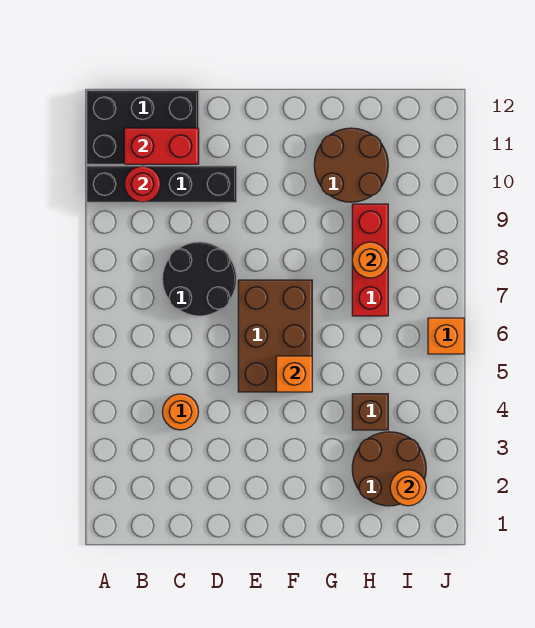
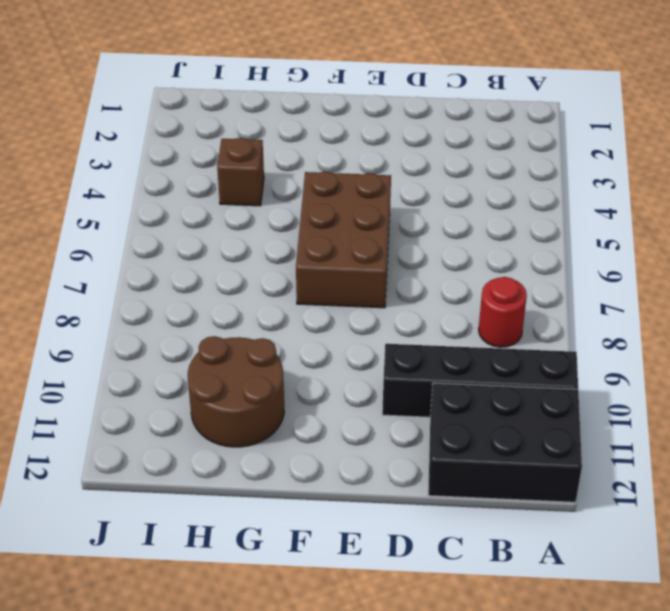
red 1x1 round brick [479,277,527,347] -> red 1x1 round brick moved to [125,166,161,202]
none -> orange 1x1 round brick [162,394,198,430]
none -> black 2x2 round brick [162,242,236,316]
none -> brown 2x2 round brick [352,432,426,506]

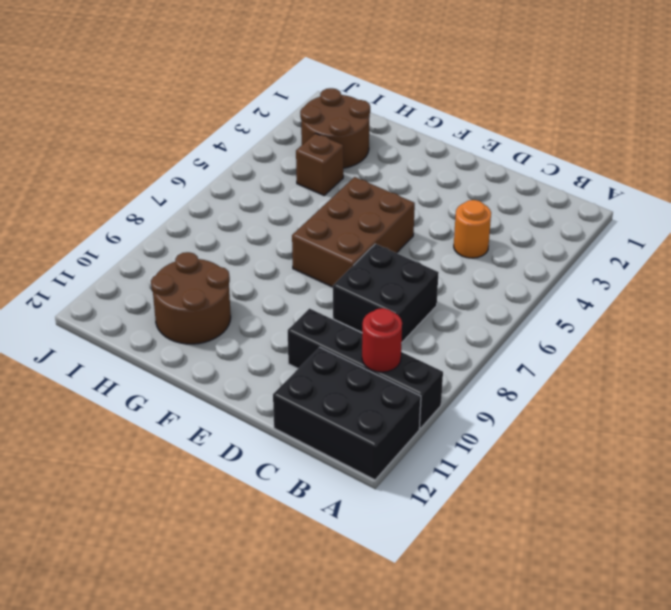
black 2x2 brick [333,244,439,343] -> black 2x2 round brick [162,242,236,316]
none -> red 1x3 brick [352,204,388,316]
none -> orange 1x1 brick [428,318,464,354]
none -> red 1x2 brick [124,128,199,164]

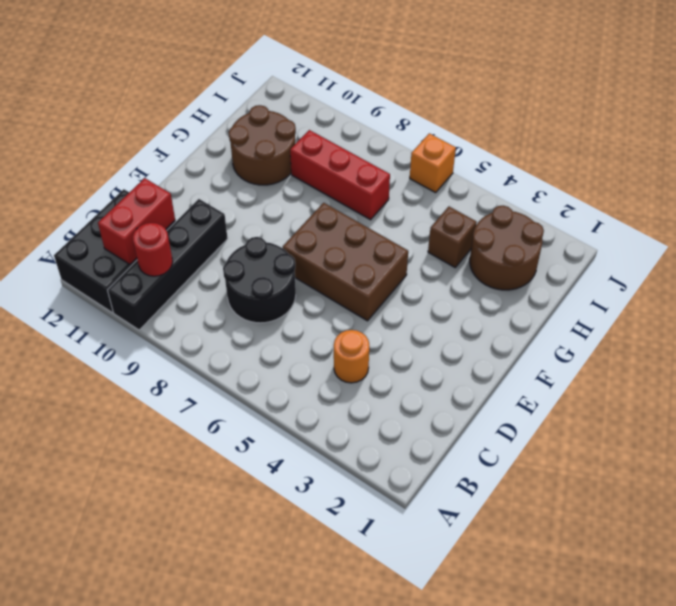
none -> orange 1x1 brick [276,356,312,392]
none -> orange 1x1 round brick [352,242,388,278]
none -> orange 1x1 round brick [390,470,426,506]

